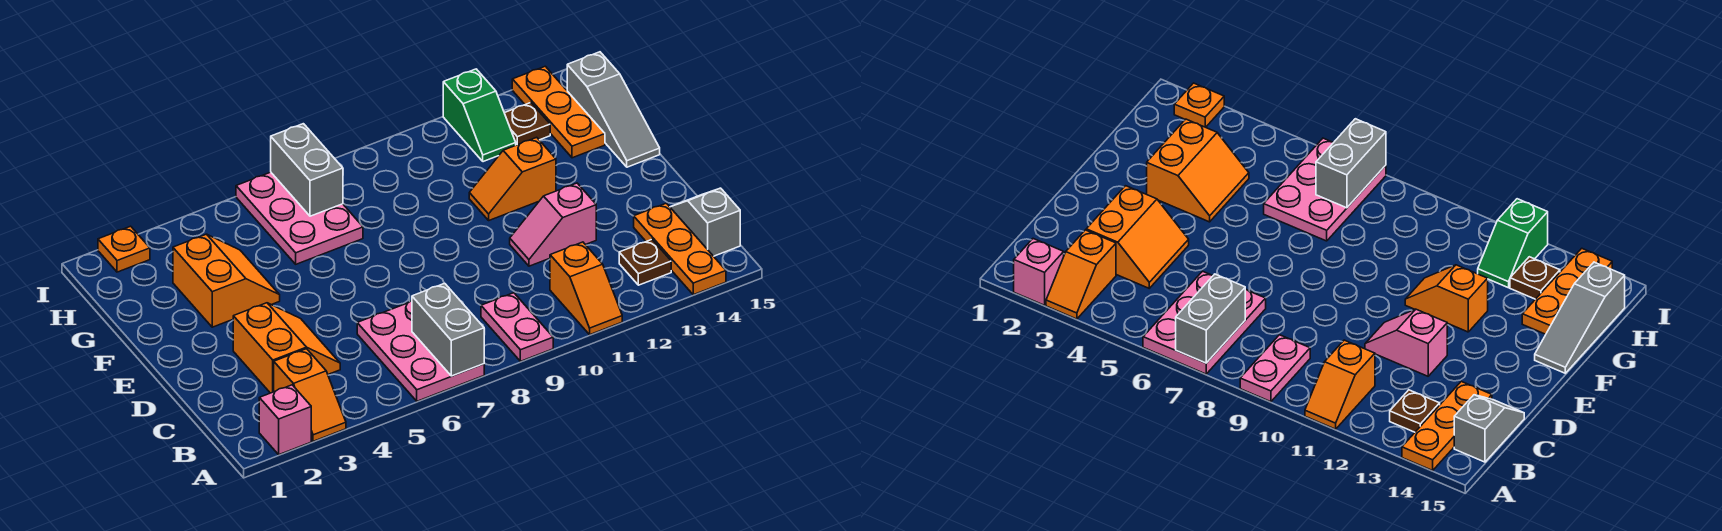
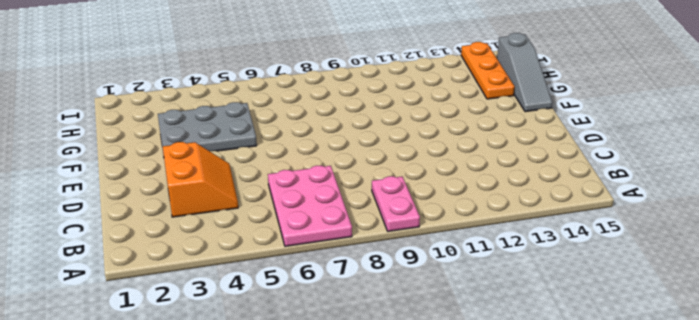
grey 2x3 plate [158,102,257,155] -> orange 2x2 slope [173,234,280,327]
none -> pink 1x1 brick [259,385,311,455]
none -> orange 1x2 slope [274,349,346,441]
none -> orange 1x2 slope [550,242,622,335]

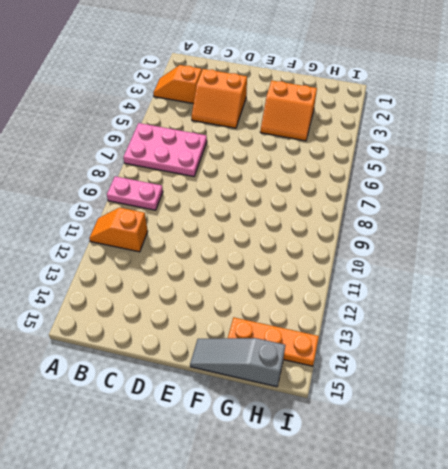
none -> pink 1x1 brick [259,385,311,455]
none -> orange 1x3 plate [634,203,726,295]
none -> brown 1x1 plate [619,240,671,285]

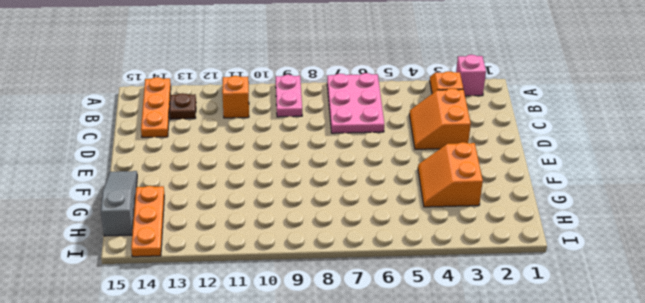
none -> grey 1x2 slope [670,188,740,256]
none -> pink 1x2 slope [510,183,596,266]
none -> orange 1x2 slope [469,137,556,220]

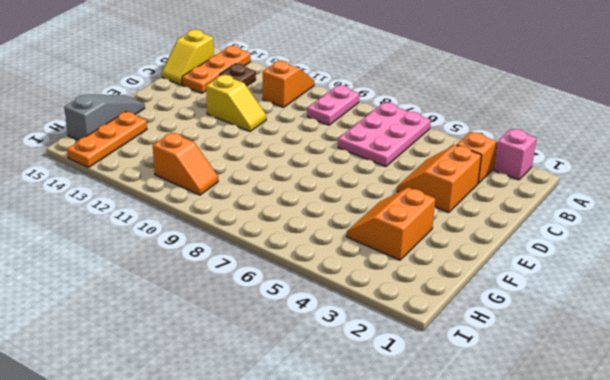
yellow 1x2 slope [162,30,214,85] -> grey 1x2 slope [670,188,740,256]
yellow 1x2 slope [206,75,266,131] -> pink 1x2 slope [510,183,596,266]
orange 1x2 slope [153,132,218,195] -> orange 1x2 slope moved to [469,137,556,220]
none -> pink 2x3 plate [236,172,363,264]
none -> green 1x2 slope [443,69,516,162]
none -> brown 1x1 plate [505,103,550,145]

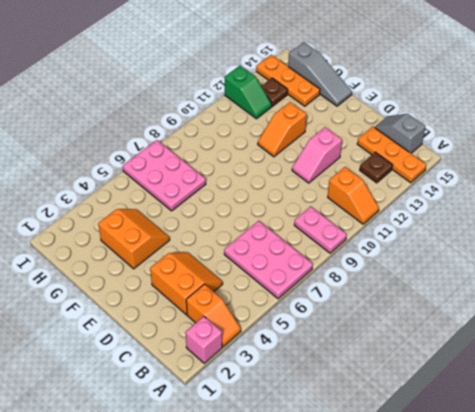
none -> orange 1x1 plate [98,226,150,272]
none -> grey 1x2 brick [412,283,484,376]
none -> grey 1x2 brick [271,124,343,216]

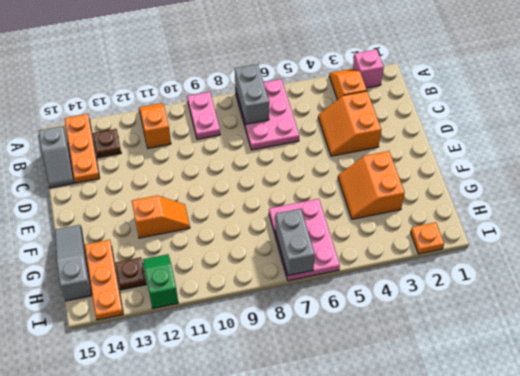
none -> pink 1x2 slope [510,183,596,266]

